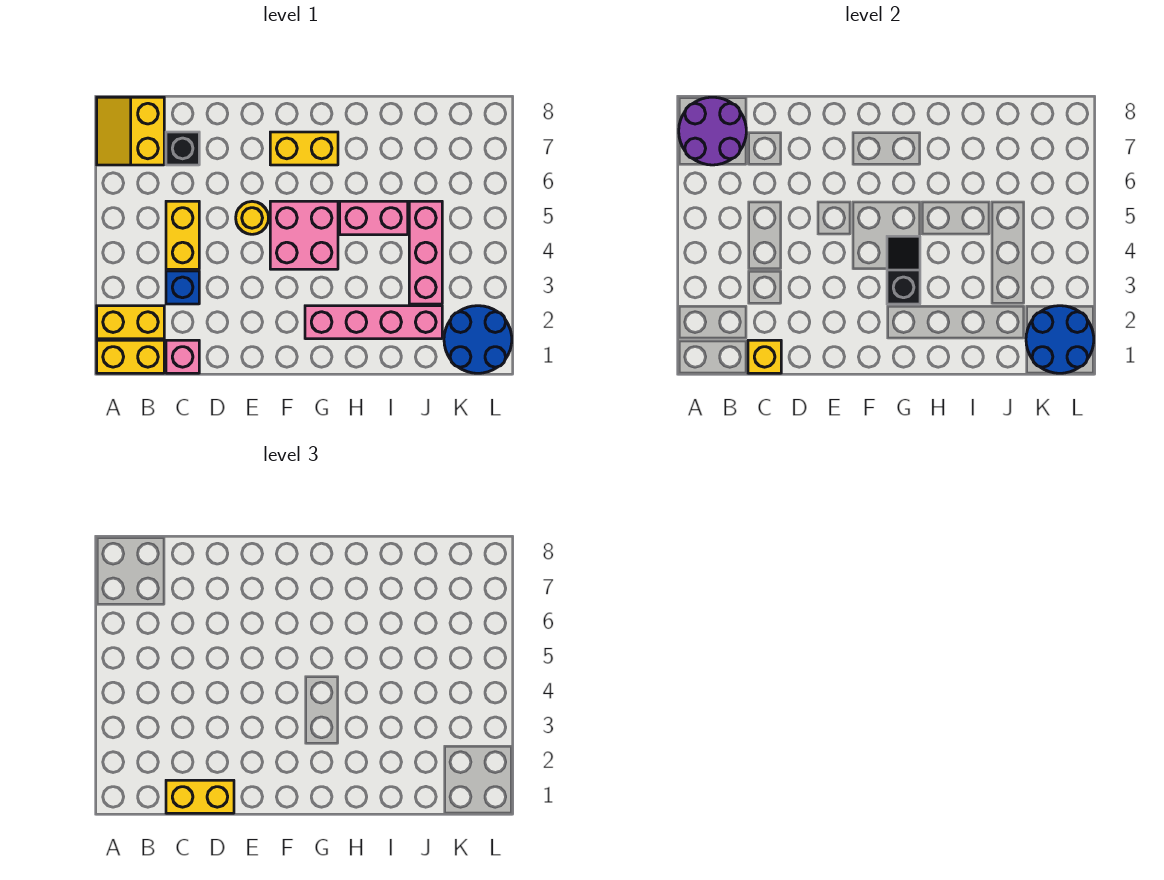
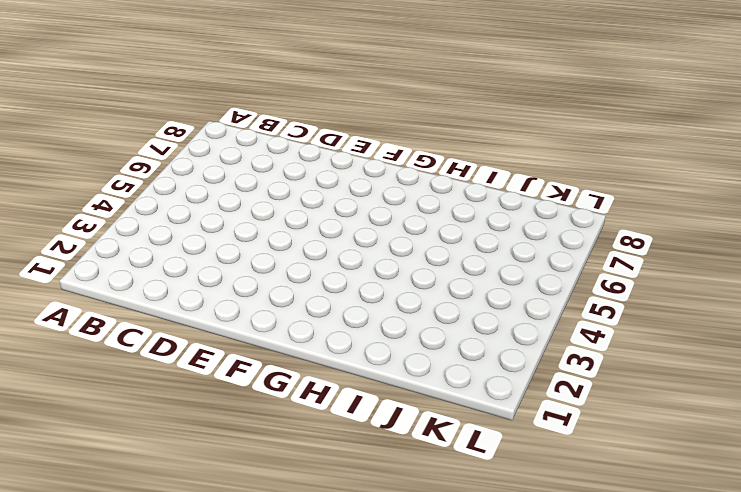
none -> yellow 1x2 brick [97,340,164,373]
none -> yellow 1x2 brick [97,306,164,339]
none -> yellow 2x2 slope [97,97,164,165]

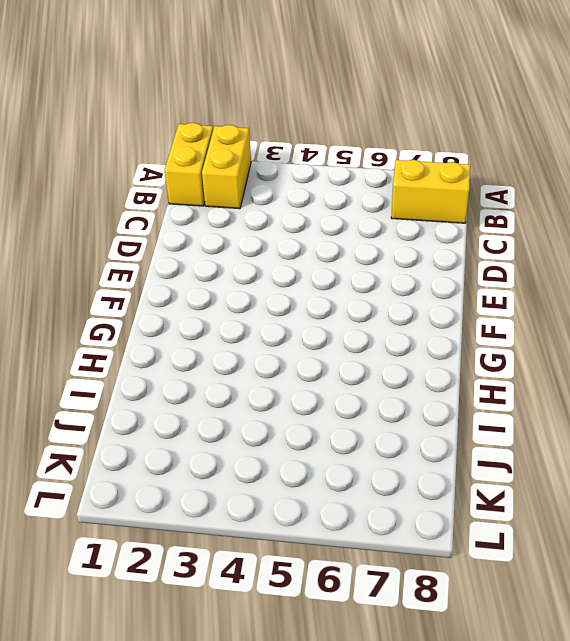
none -> pink 1x1 brick [166,340,199,373]
none -> blue 1x1 brick [166,271,199,304]
none -> yellow 1x2 brick [166,201,199,269]

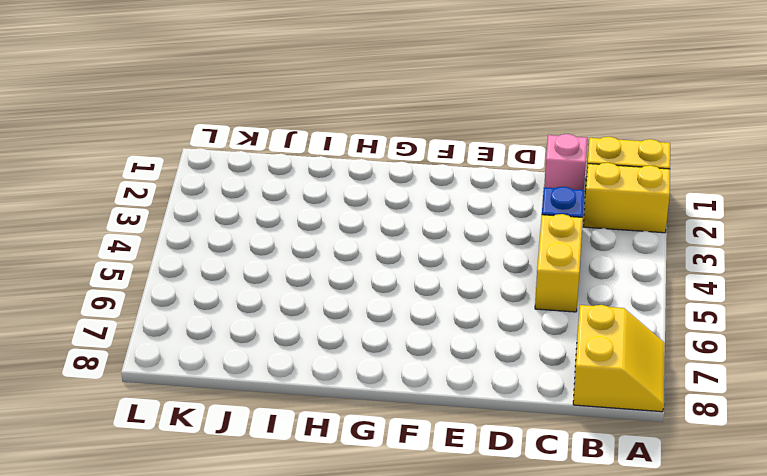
none -> black 1x1 brick [166,132,199,165]
none -> yellow 1x1 round brick [236,201,269,234]
none -> pink 2x2 brick [270,201,338,269]

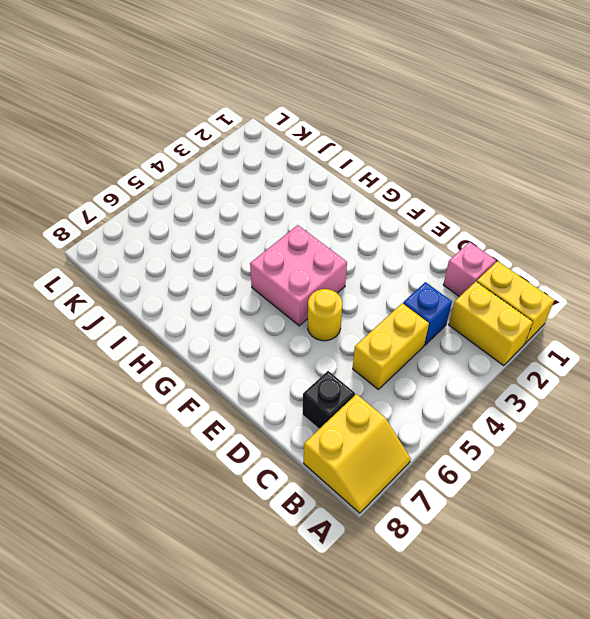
none -> yellow 1x2 brick [270,132,338,165]
none -> pink 1x4 brick [305,306,442,339]
none -> pink 1x2 brick [340,201,408,235]

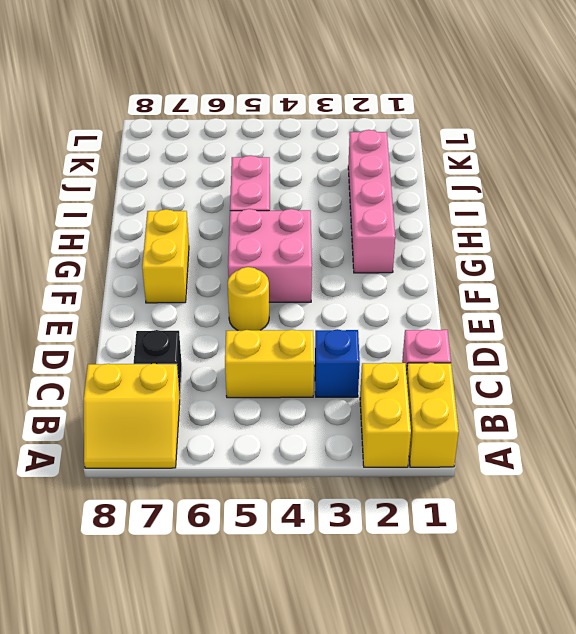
none -> pink 1x3 brick [409,201,442,304]
none -> blue 2x2 round brick [444,306,512,373]
none -> purple 2x2 round brick [679,97,746,165]

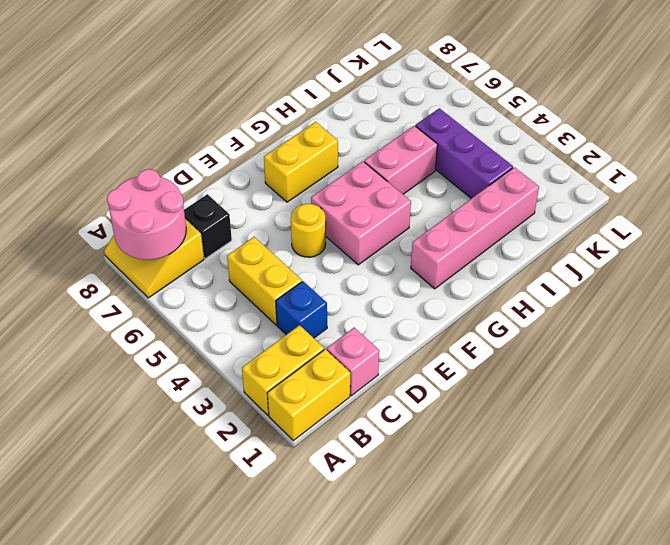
pink 2x2 round brick [107,169,186,260] -> purple 2x2 round brick [679,97,746,165]
purple 1x3 brick [416,108,513,199] -> pink 1x3 brick [409,201,442,304]
none -> blue 2x2 round brick [444,306,512,373]
none -> yellow 1x1 brick [748,340,781,373]
none -> black 1x2 slope [887,236,920,304]

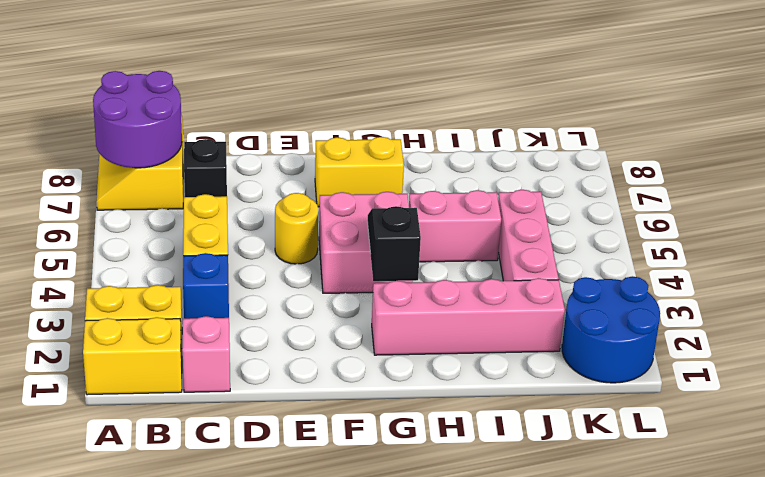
none -> yellow 1x1 brick [748,340,781,373]
none -> blue 2x2 round brick [1026,306,1094,373]
none -> yellow 1x2 brick [166,780,234,813]

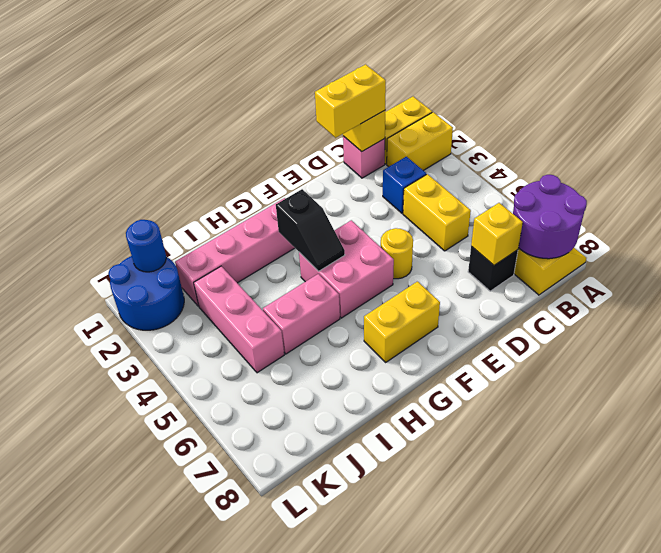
yellow 1x1 brick [471,203,523,265] -> none
blue 1x1 round brick [126,220,166,272] -> blue 2x2 round brick [1026,306,1094,373]

